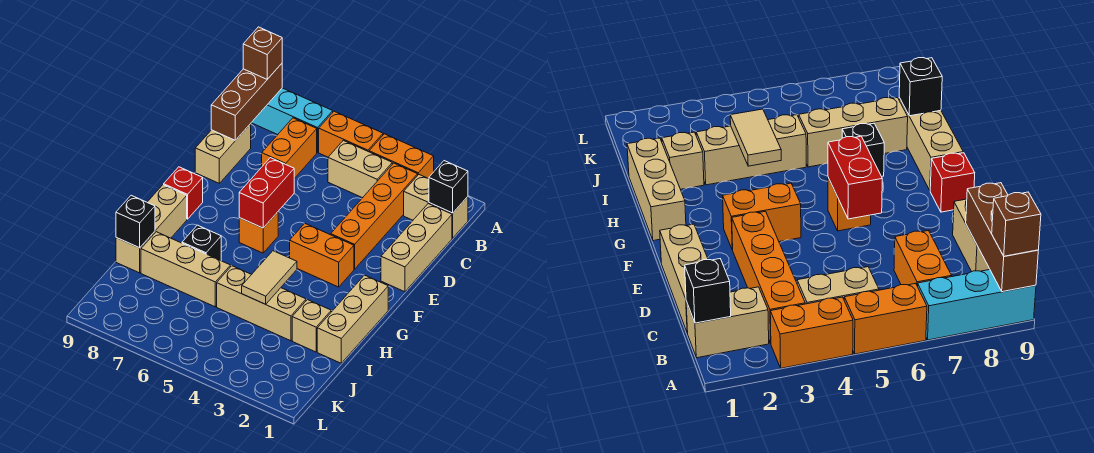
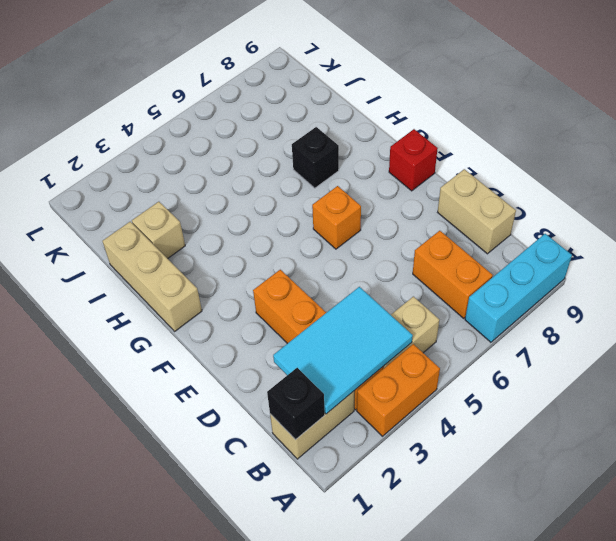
cyan 2x3 tile [273,287,413,414] -> none
none -> orange 1x2 brick [319,111,383,157]
none -> tan 1x3 brick [381,204,452,292]
none -> orange 1x2 brick [290,224,354,287]

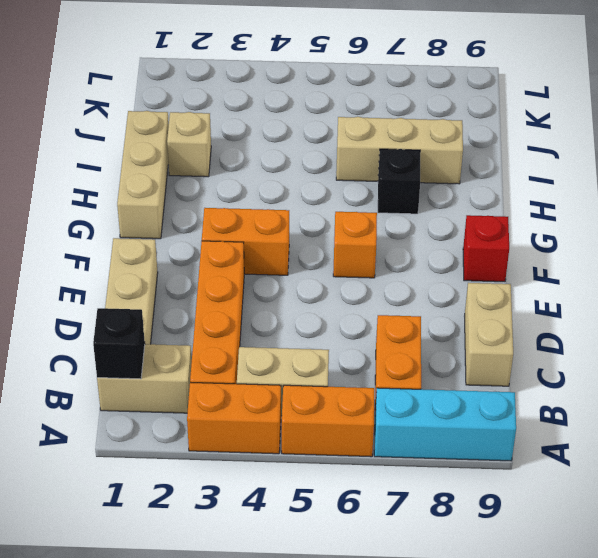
none -> tan 1x3 brick [116,185,187,273]
none -> tan 1x3 brick [217,266,306,341]
none -> brown 1x3 brick [211,64,282,140]

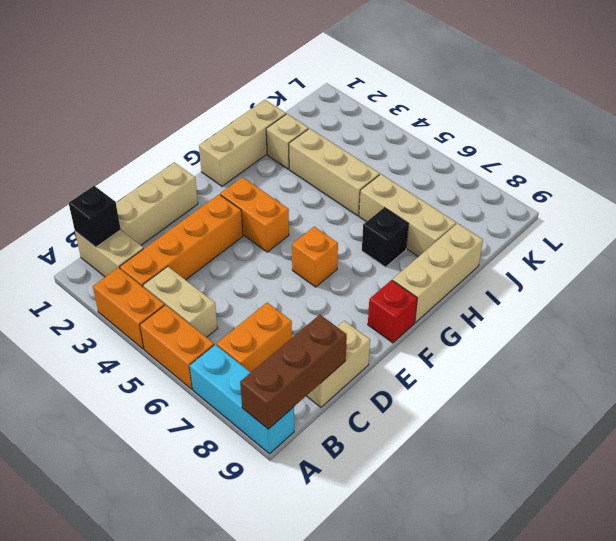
none -> red 1x2 brick [239,158,294,228]
none -> tan 1x2 tile [242,251,297,304]
none -> black 1x1 brick [116,195,155,248]

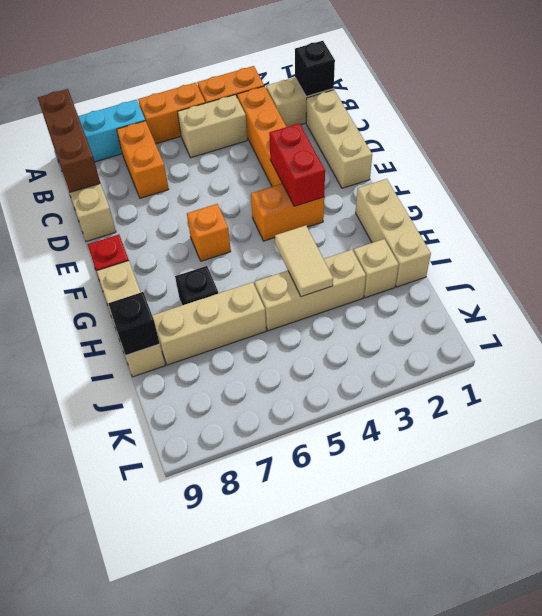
red 1x2 brick [269,123,325,206] -> red 1x2 brick moved to [239,158,294,228]
none -> brown 1x1 brick [243,27,282,79]

